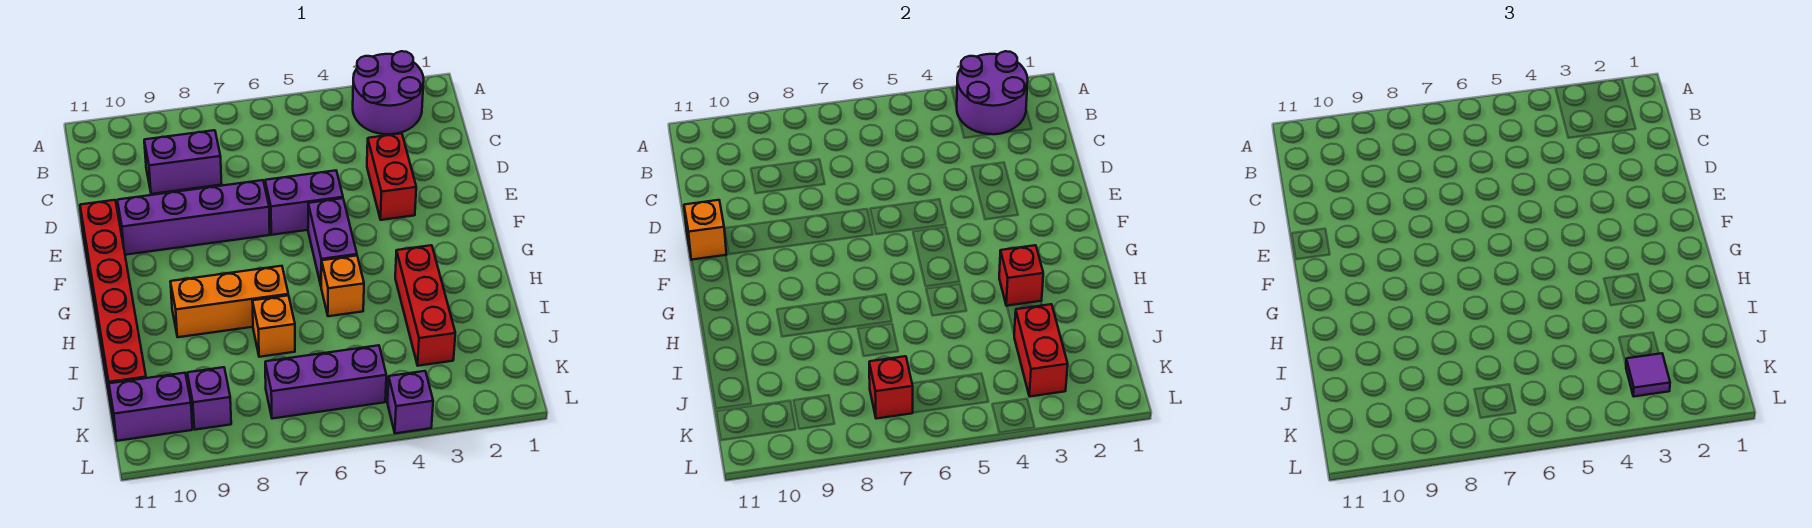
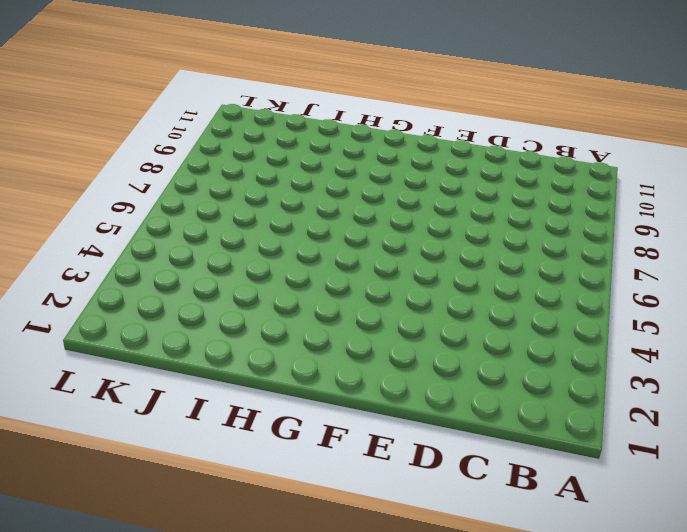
none -> purple 2x2 round brick [353,51,424,134]
none -> purple 1x2 brick [144,130,222,194]
none -> red 1x2 brick [367,133,416,220]

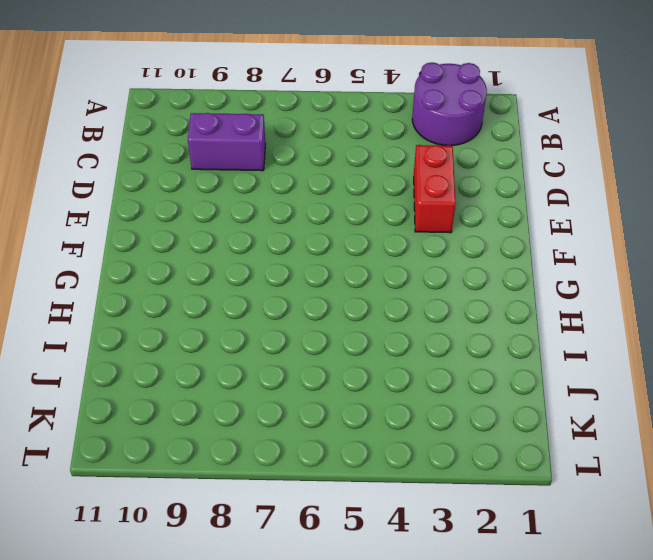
none -> purple 1x2 brick [265,170,343,235]
none -> purple 1x4 brick [117,180,270,255]
none -> red 1x6 brick [80,200,146,404]

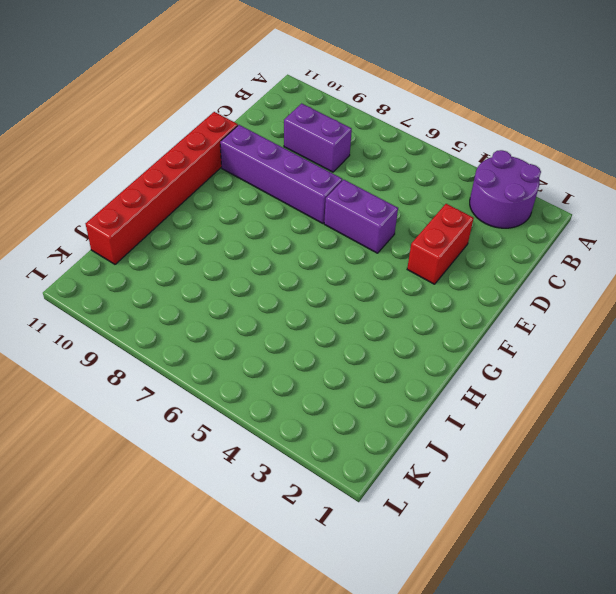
none -> purple 1x2 brick [308,198,357,285]
none -> red 1x3 brick [395,245,455,366]
none -> orange 1x1 brick [321,256,364,316]

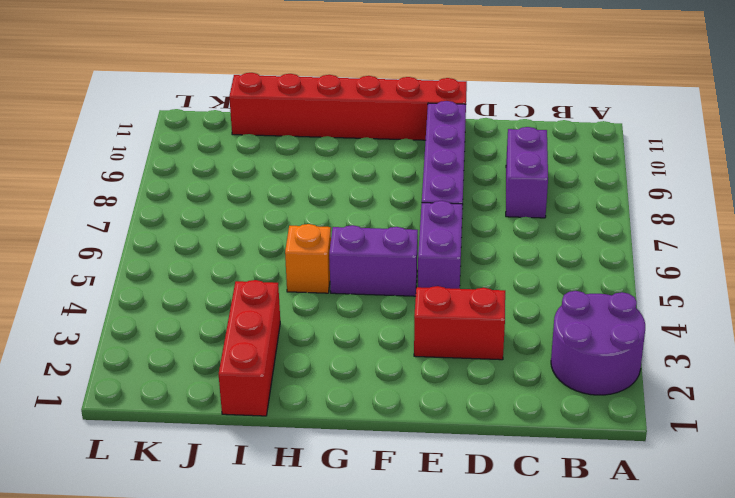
red 1x3 brick [219,280,280,416] -> red 1x3 brick turned to [395,245,455,366]
none -> orange 1x3 brick [170,266,288,337]
none -> orange 1x1 brick [252,295,295,357]
none -> purple 1x3 brick [265,345,386,419]

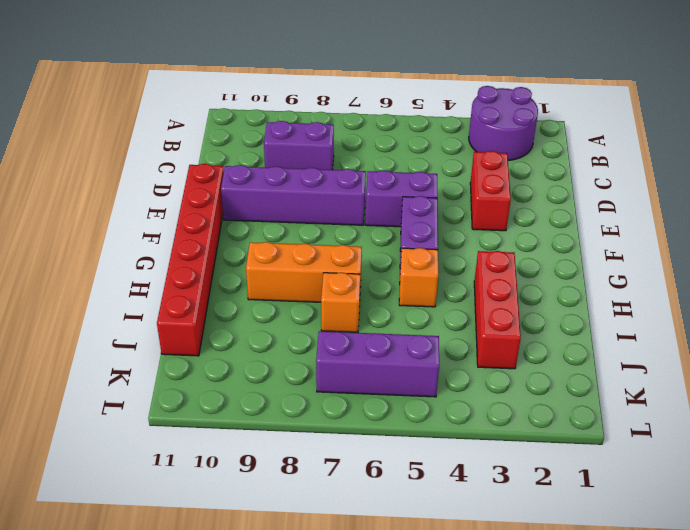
none -> purple 1x1 brick [187,367,231,430]
none -> purple 1x2 brick [109,373,192,441]
none -> purple 1x1 brick [387,371,433,433]

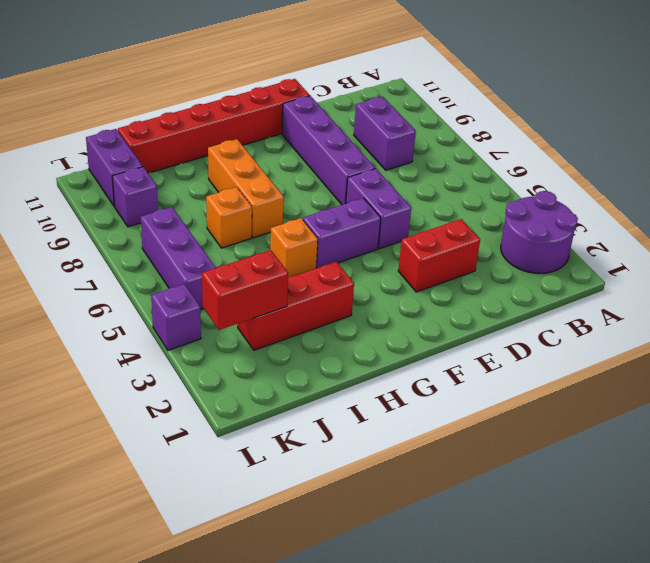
none -> purple 2x2 round brick [957,51,1028,134]
none -> orange 1x1 brick [684,200,727,260]
none -> red 1x1 brick [999,245,1043,306]

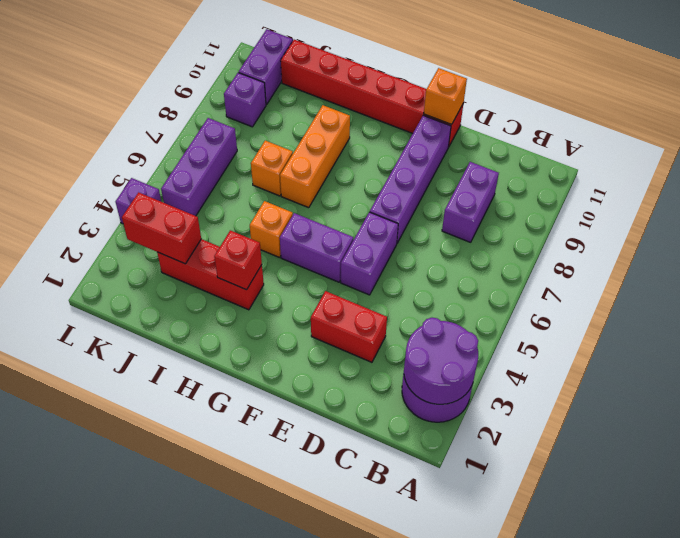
none -> red 1x1 brick [869,356,913,419]
none -> purple 1x1 tile [1626,353,1670,396]

